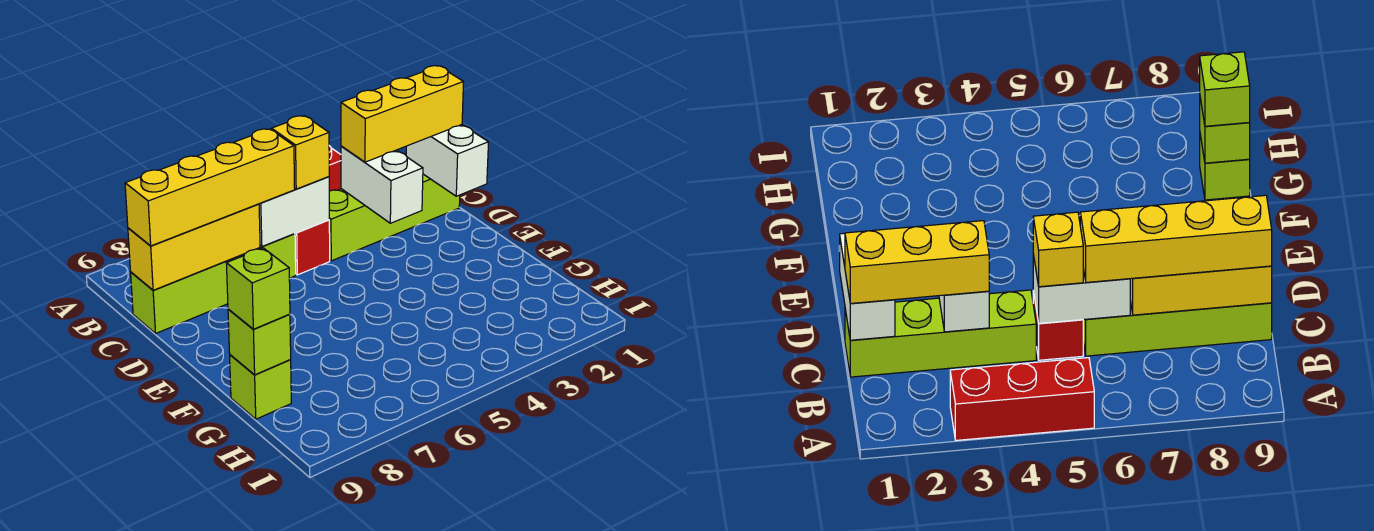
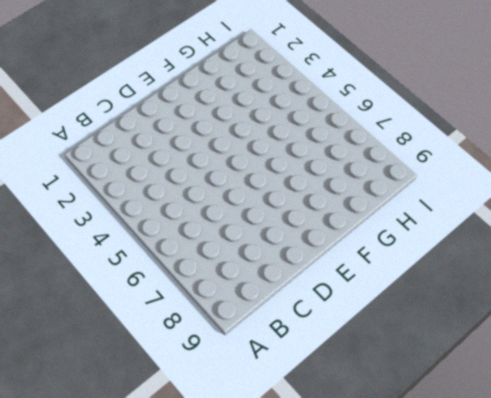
none -> red 1x3 brick [950,358,1094,440]
none -> lime 1x4 brick [329,174,460,261]
none -> red 1x1 brick [295,220,330,275]

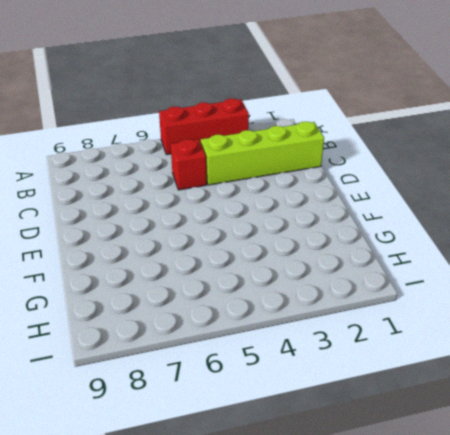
none -> lime 1x4 brick [131,234,296,333]
none -> lime 1x1 brick [230,355,291,419]
none -> white 1x2 brick [406,125,489,196]

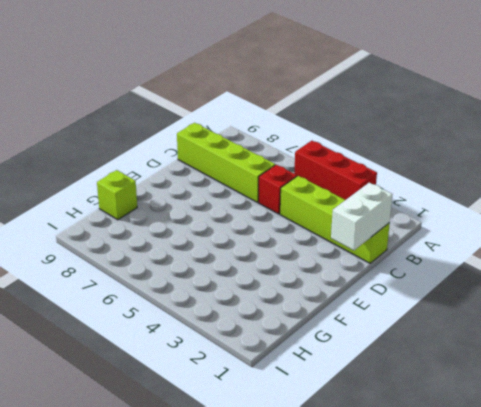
none -> white 1x2 brick [341,146,423,223]
none -> white 1x2 brick [259,177,329,246]
none -> yellow 1x3 brick [128,204,260,290]

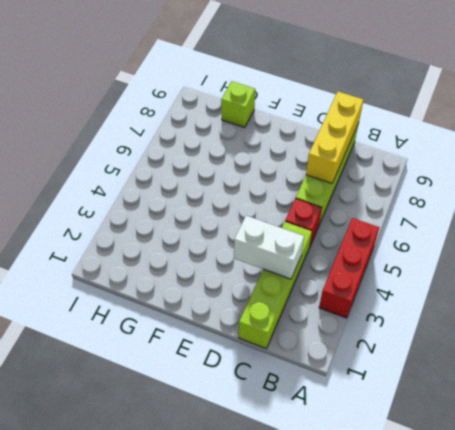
none -> white 1x2 brick [406,125,489,196]
none -> white 1x2 brick [259,177,329,246]
none -> lime 1x1 brick [228,309,291,375]

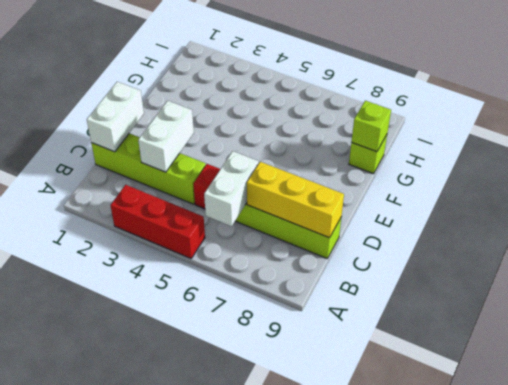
white 1x2 brick [204,151,259,226] -> white 1x2 brick turned to [259,177,329,246]
none -> yellow 1x3 brick [341,66,463,162]
none -> yellow 1x1 brick [272,116,329,189]
none -> yellow 1x4 brick [125,129,295,246]

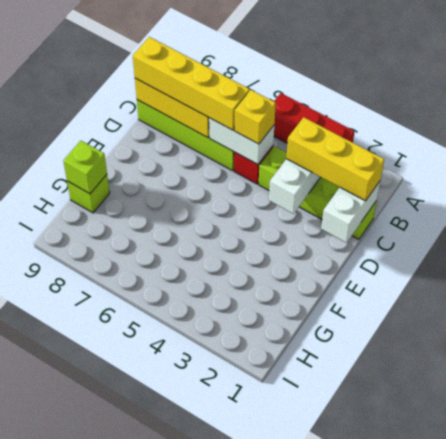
none -> lime 1x1 brick [226,248,290,329]

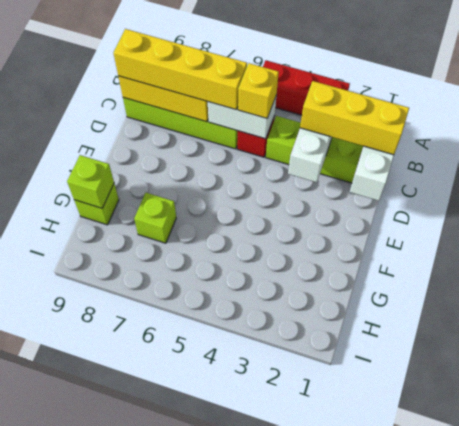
lime 1x1 brick [134,193,176,243] -> lime 1x1 brick moved to [226,248,290,329]

